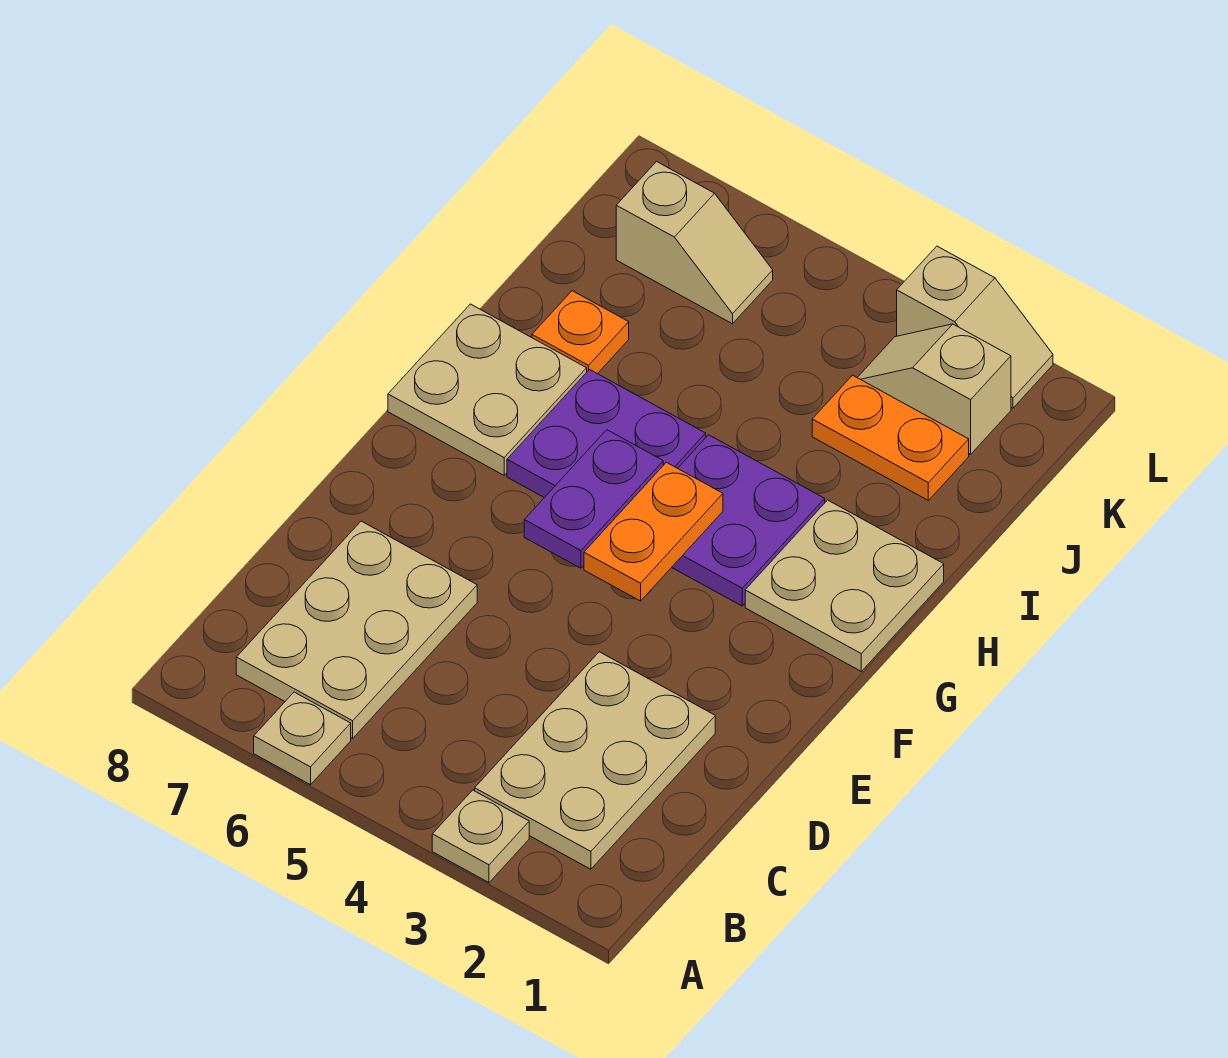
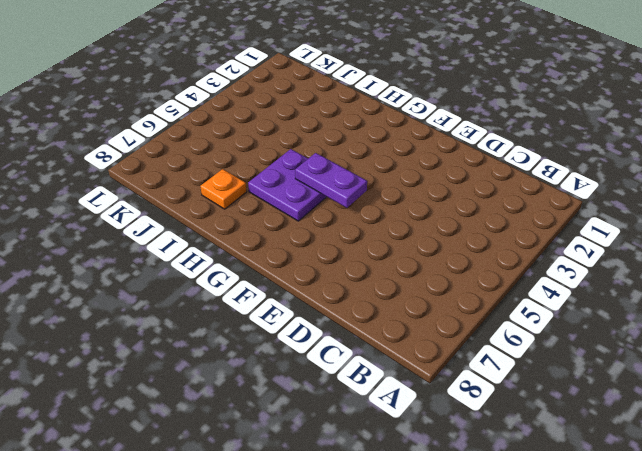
none -> tan 1x1 plate [432,790,529,883]
none -> tan 1x1 plate [254,692,351,785]
none -> tan 2x3 plate [475,652,715,869]

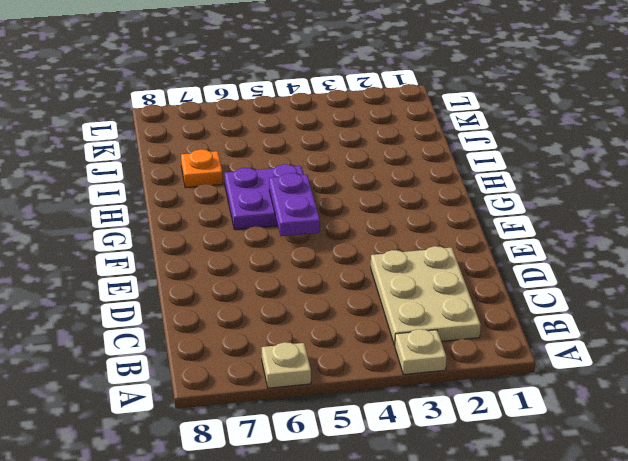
none -> tan 2x3 plate [236,521,477,738]
none -> tan 2x2 plate [745,500,944,671]
none -> purple 2x2 plate [672,435,825,606]

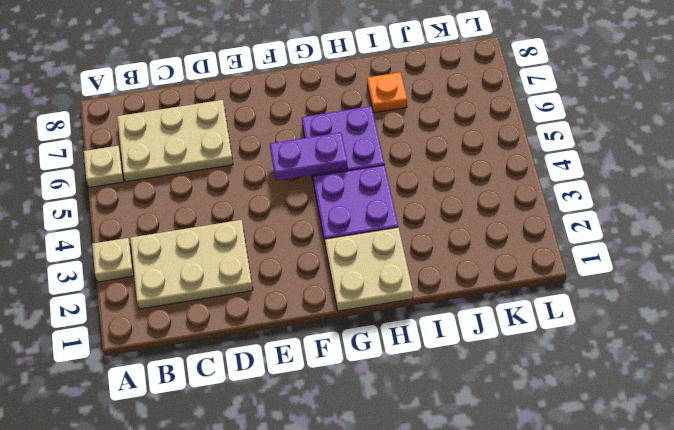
none -> tan 2x2 plate [388,304,587,475]
none -> orange 1x2 plate [812,375,969,500]
none -> tan 1x2 slope [857,324,1011,454]

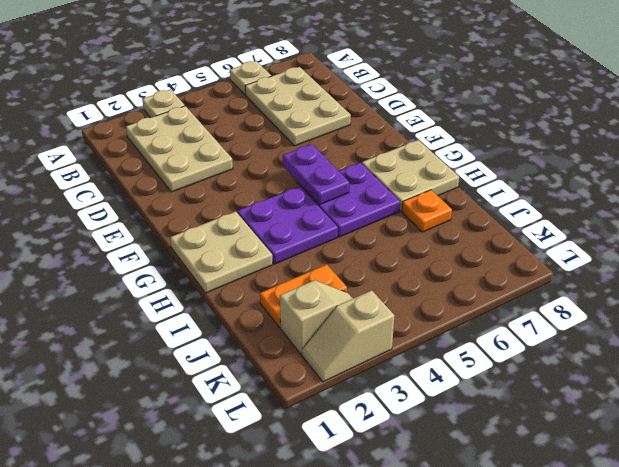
none -> tan 1x2 slope [616,162,773,324]
none -> orange 1x2 plate [584,462,723,601]

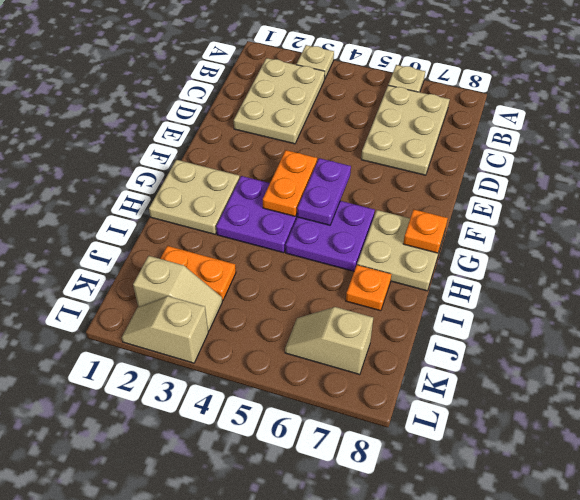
orange 1x1 plate [403,210,448,253] -> none

